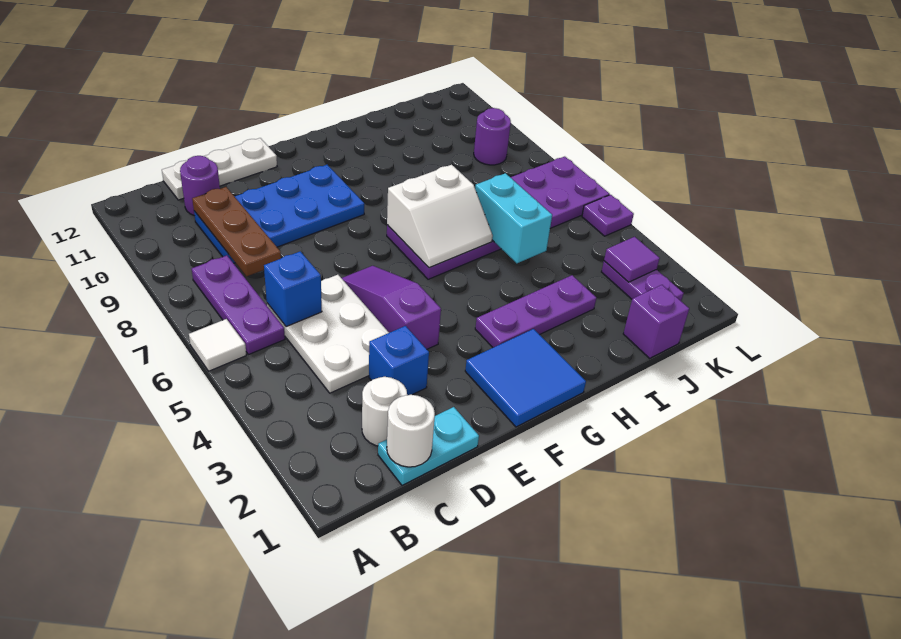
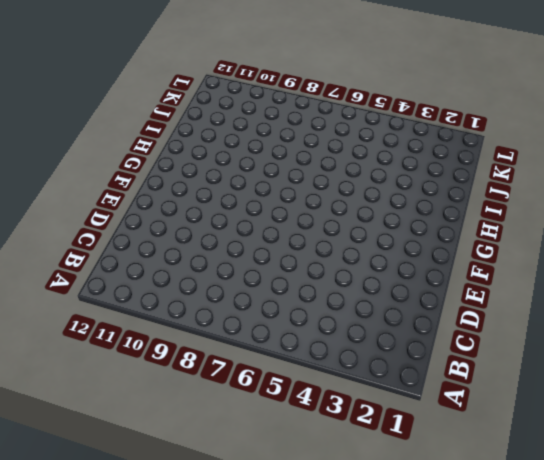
none -> white 1x1 tile [189,319,246,371]
none -> purple 1x3 plate [192,255,285,355]
none -> cyan 1x2 plate [378,407,479,485]

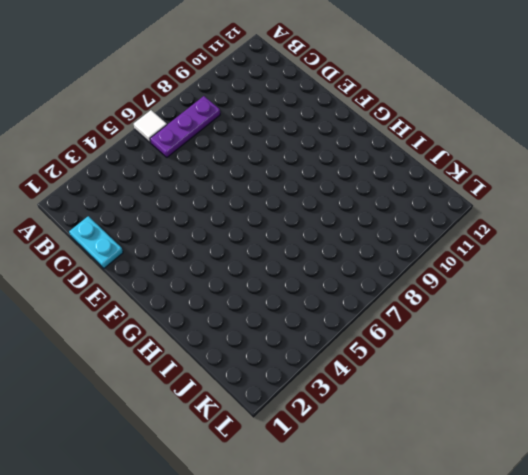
none -> white 1x1 round brick [362,377,407,446]
none -> white 2x3 plate [267,275,389,393]
none -> blue 2x4 plate [194,165,364,263]

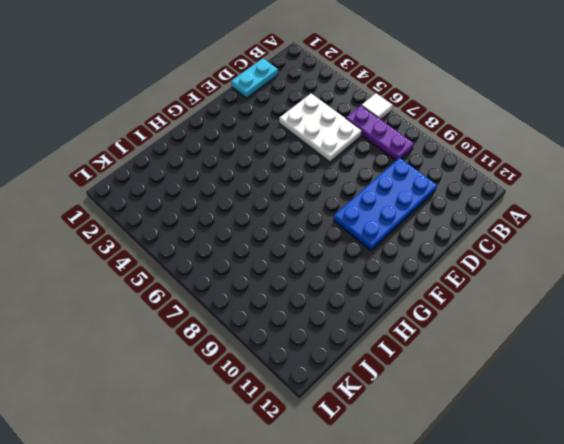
none -> white 1x1 round brick [362,377,407,446]
none -> purple 1x1 round brick [180,156,220,215]
none -> white 1x3 plate [162,138,277,200]

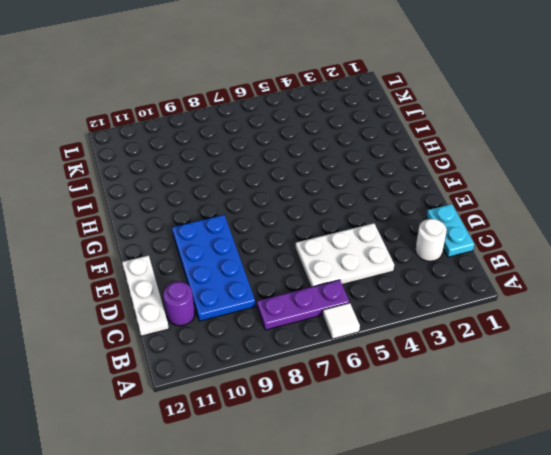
none -> blue 1x1 brick [369,326,429,395]
none -> purple 1x3 slope [342,266,441,349]
none -> blue 2x2 tile [465,329,586,427]

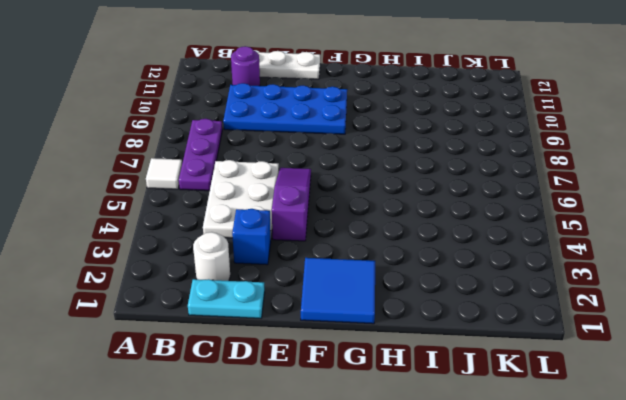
none -> purple 1x3 plate [475,275,596,348]
none -> purple 2x6 plate [387,157,609,279]
none -> purple 1x1 brick [623,285,689,358]

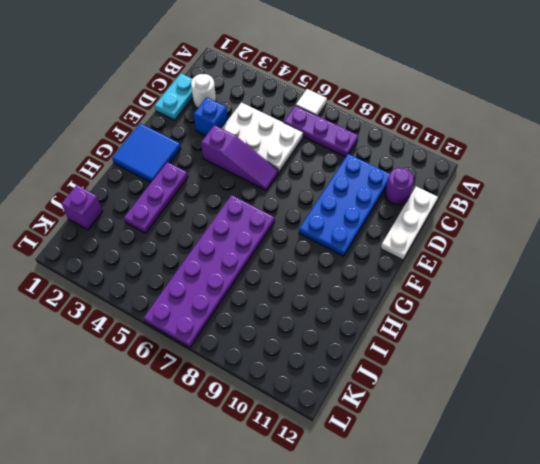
none -> purple 1x2 plate [602,261,684,301]
none -> purple 1x1 round brick [474,108,511,165]
none -> purple 1x1 plate [582,195,634,236]

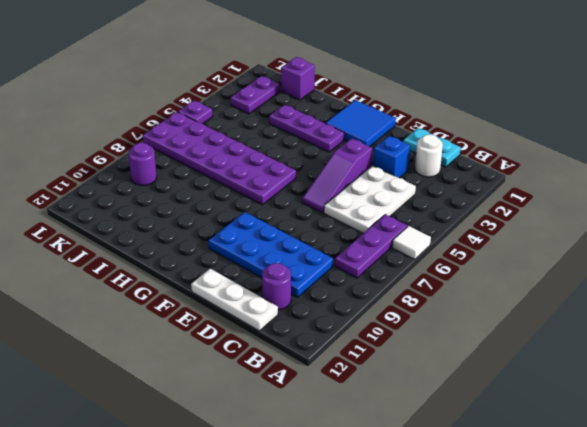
none -> white 1x1 round brick [387,395,435,467]
none -> blue 1x1 brick [264,251,322,327]
none -> brown 1x3 plate [192,187,281,277]

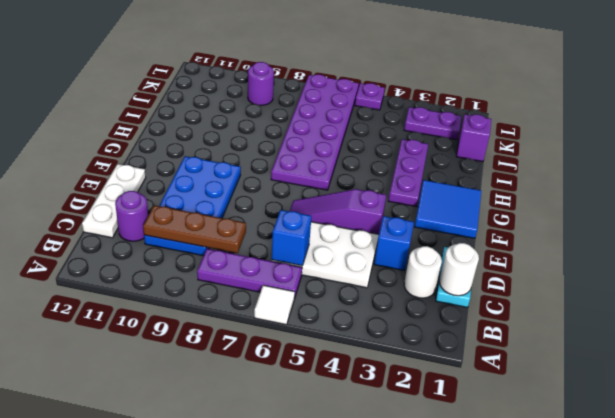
none -> white 2x2 slope [387,165,493,268]
none -> cyan 1x2 brick [475,173,552,263]
none -> purple 1x1 tile [604,237,660,282]

